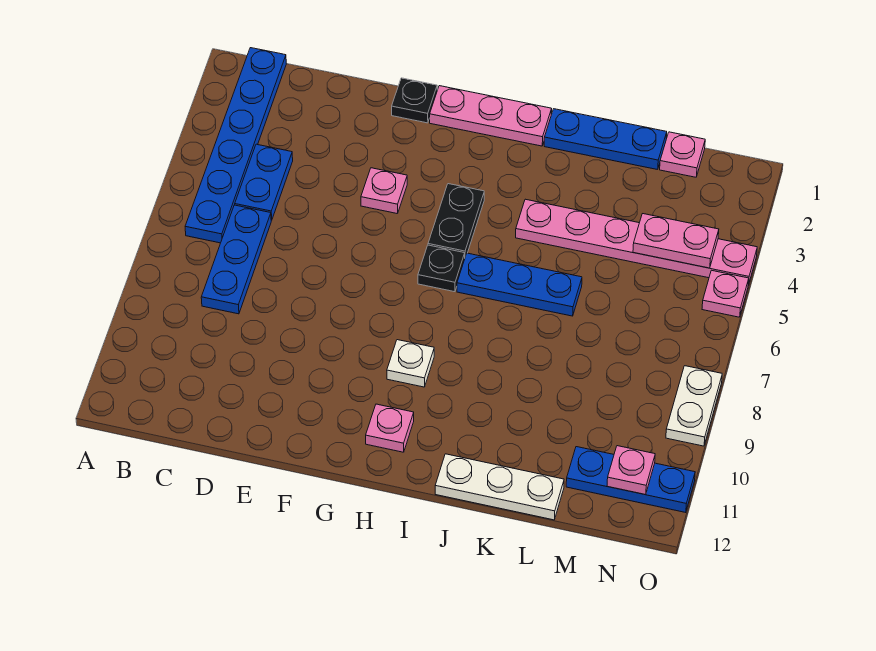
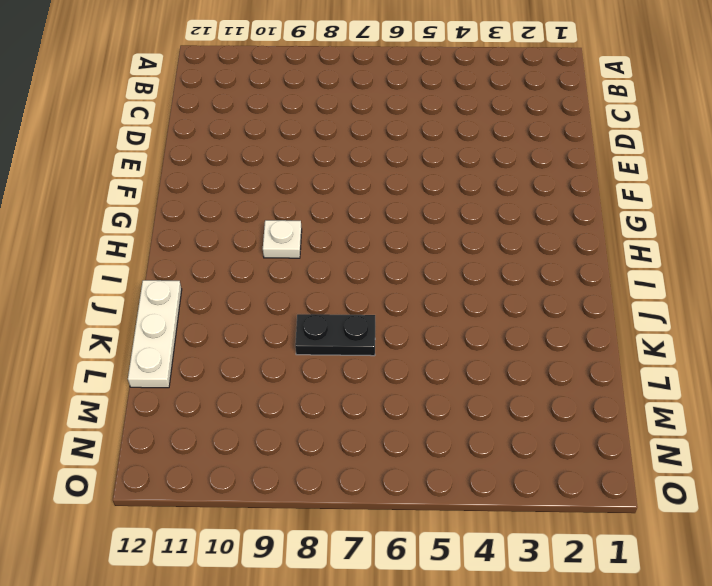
black 1x2 plate [295,314,375,356] -> black 1x2 plate moved to [428,184,484,256]
none -> blue 1x6 plate [185,48,286,243]
none -> blue 1x2 plate [235,144,293,220]
none -> blue 1x3 plate [201,205,271,314]

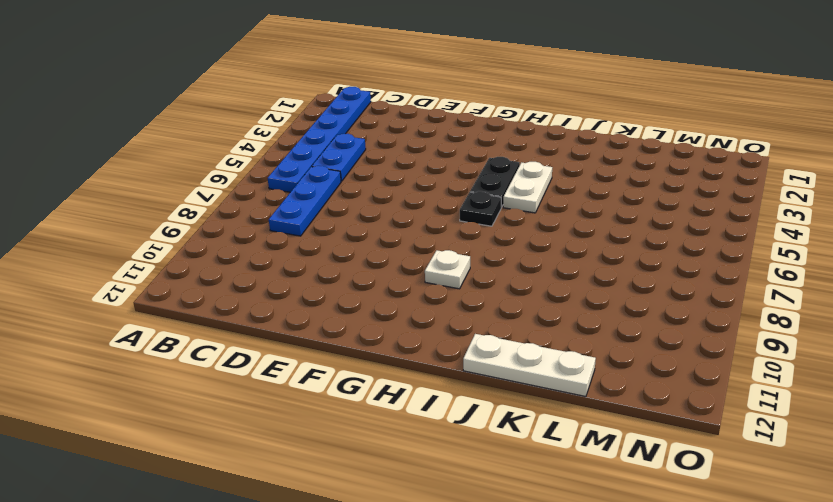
white 1x2 plate [503,162,552,213] -> white 1x2 plate moved to [666,366,722,446]
none -> black 1x1 plate [392,78,437,123]
none -> pink 1x1 plate [361,168,407,214]
none -> pink 1x3 plate [430,86,552,146]

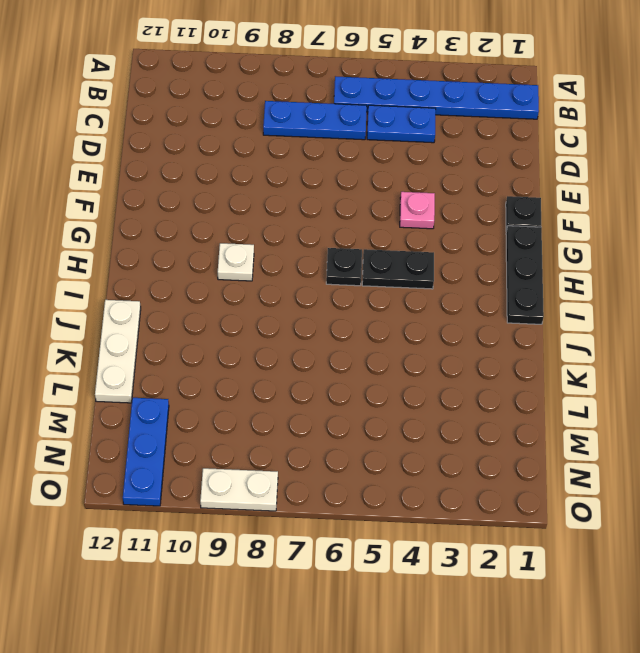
black 1x3 plate [506,226,544,324] -> pink 1x3 plate [430,86,552,146]
none -> pink 1x1 plate [366,404,414,452]
none -> blue 1x3 plate [457,253,582,316]
none -> blue 1x3 plate [544,109,667,170]

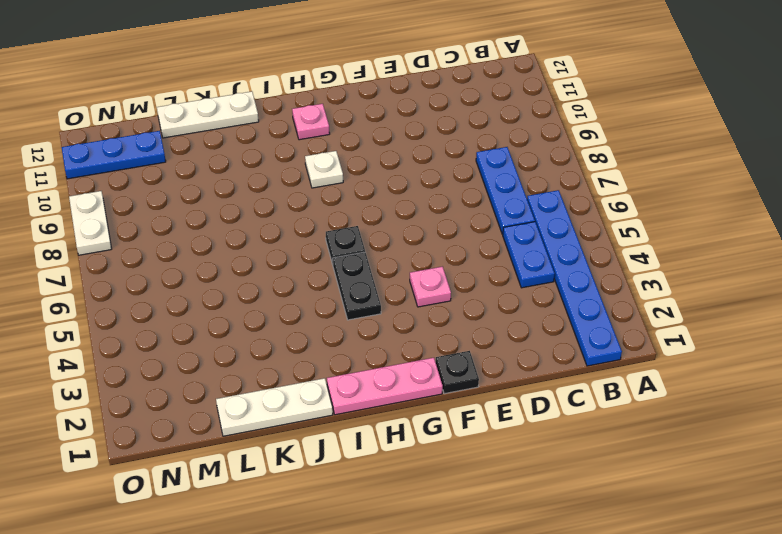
white 1x3 plate [216,378,333,436] -> blue 1x3 plate [544,109,667,170]
none -> blue 1x3 plate [457,253,582,316]
none -> pink 1x6 plate [516,199,757,284]
none -> pink 1x1 plate [660,132,705,177]

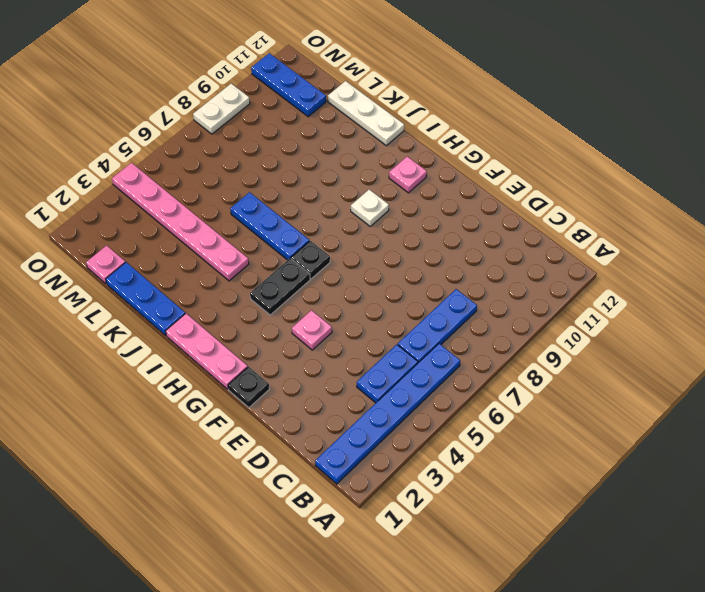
none -> pink 1x1 plate [702,270,749,317]
none -> pink 1x2 plate [633,214,719,268]
none -> pink 1x1 plate [607,446,655,495]

